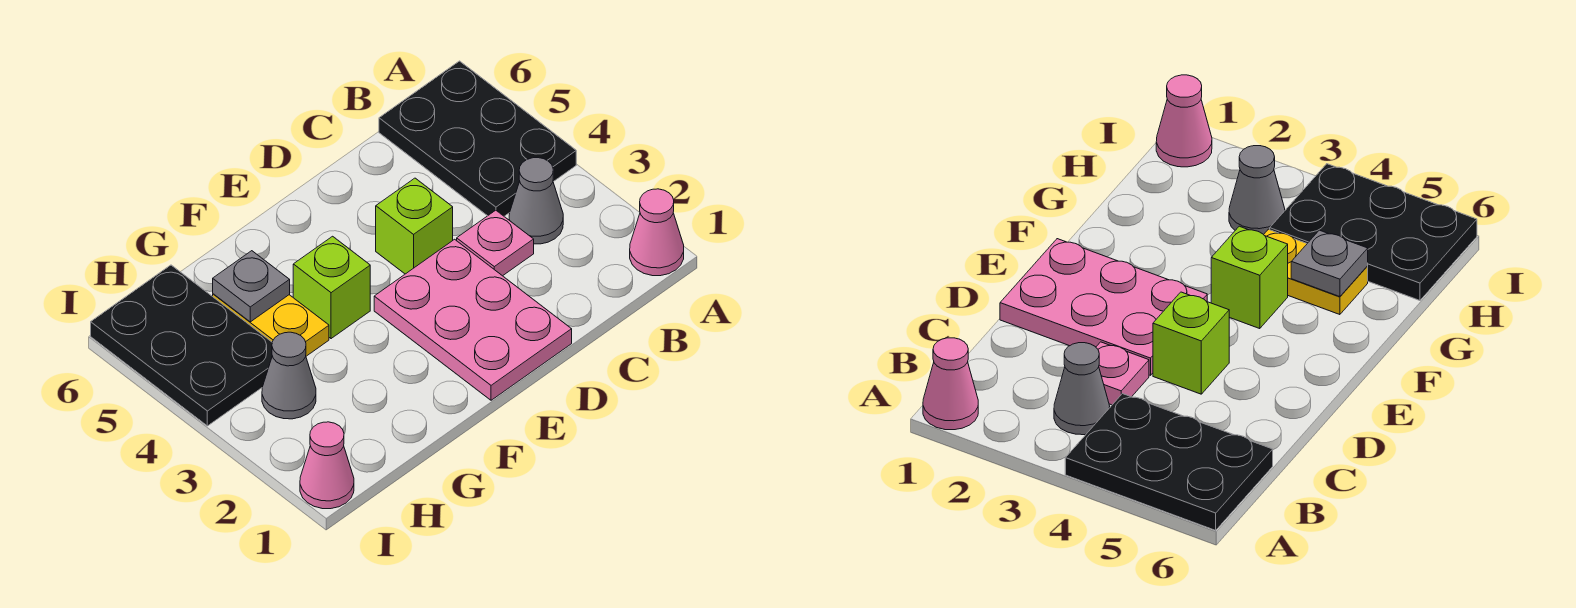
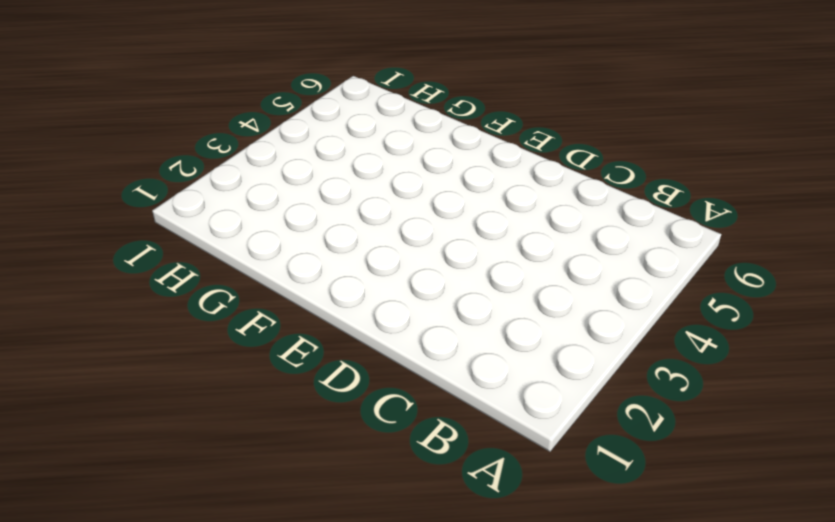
none -> pink 1x1 cone [630,189,684,276]
none -> black 2x3 plate [379,61,576,216]
none -> grey 1x1 cone [509,158,563,244]

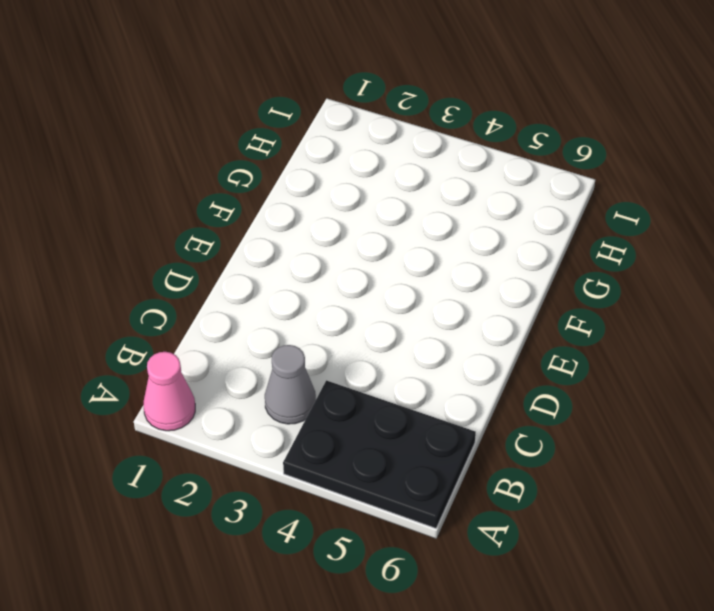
none -> pink 1x1 plate [457,210,534,276]
none -> pink 2x3 plate [374,239,572,400]
none -> lime 1x1 brick [376,178,453,274]

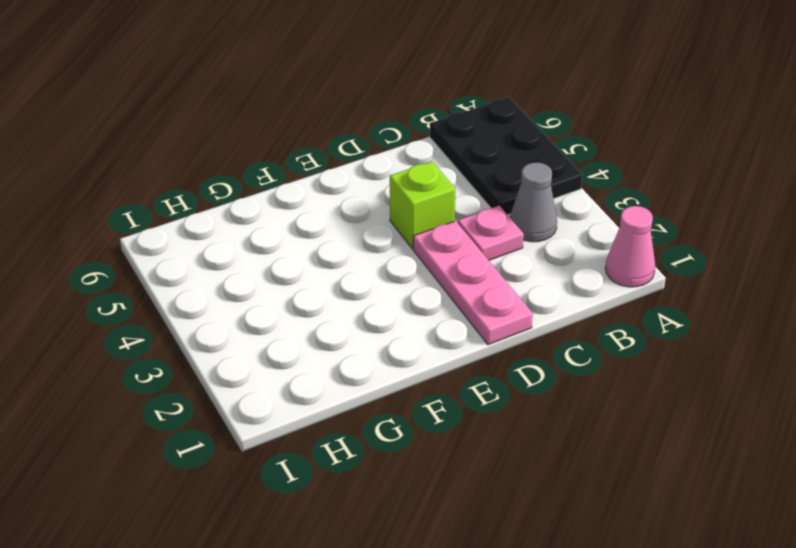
pink 1x3 plate [413,221,533,345] -> pink 2x3 plate [374,239,572,400]
none -> lime 1x1 brick [293,236,370,339]
none -> yellow 1x2 plate [213,294,329,356]
none -> grey 1x1 cone [262,332,316,419]

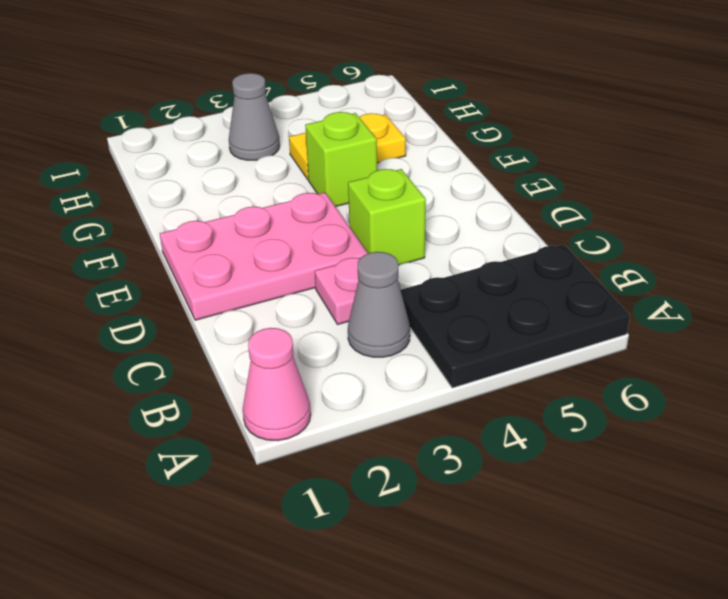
none -> black 2x3 plate [91,265,272,426]
none -> pink 1x1 cone [300,422,354,509]
none -> grey 1x1 plate [213,251,290,322]

